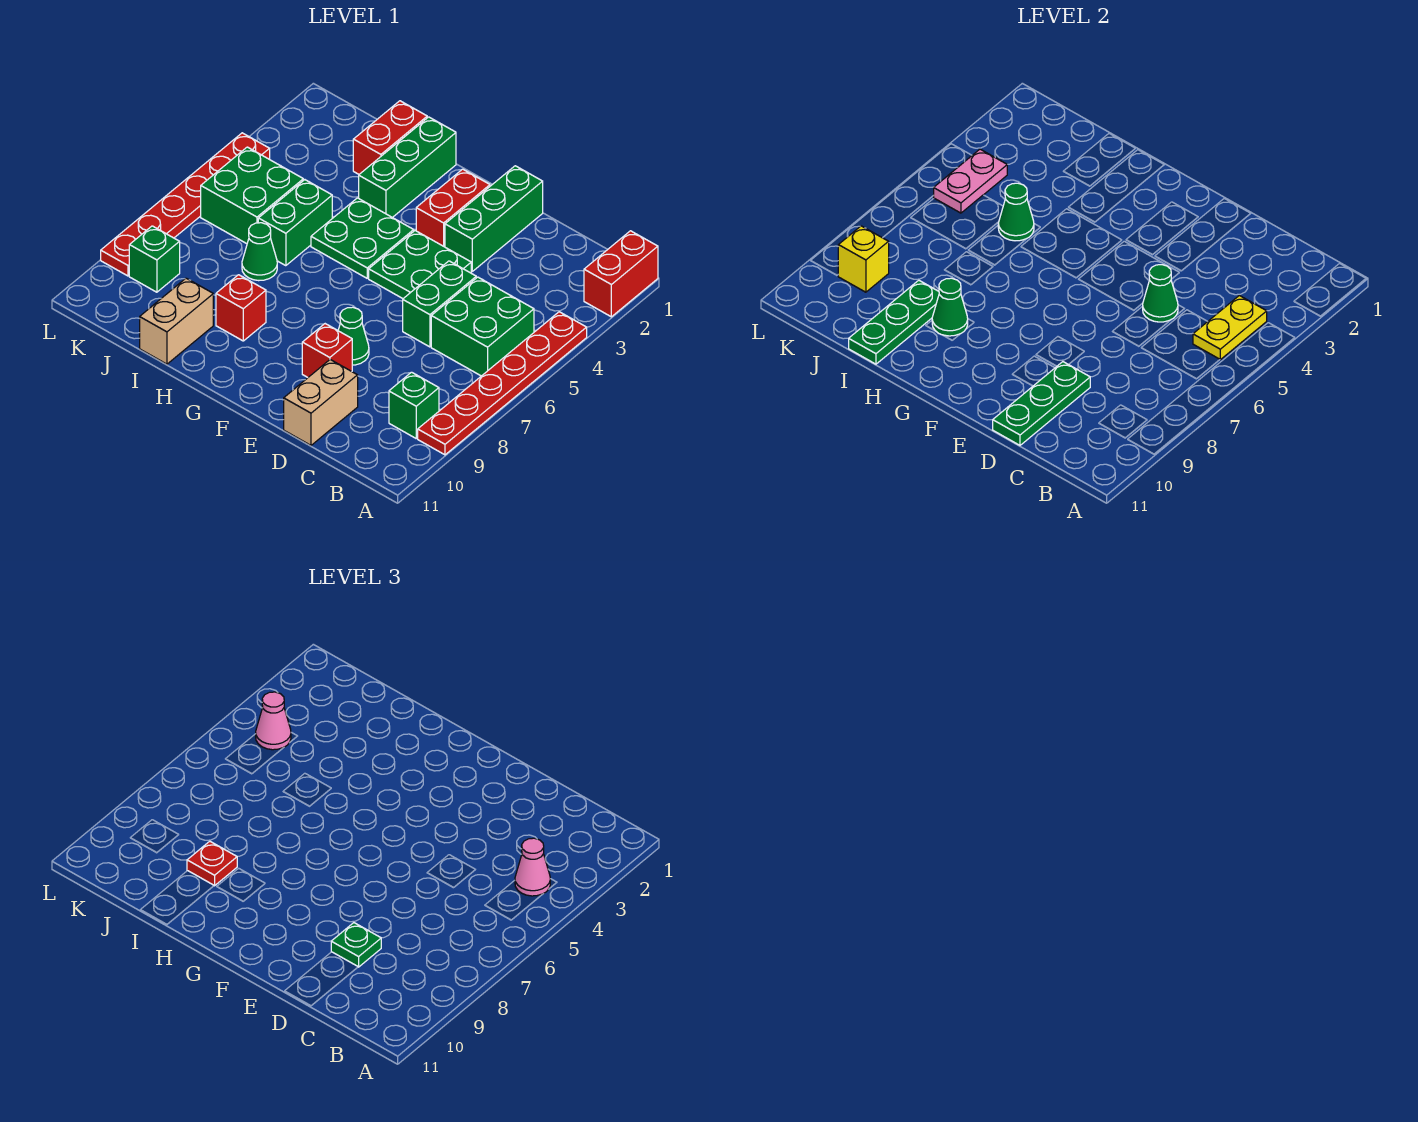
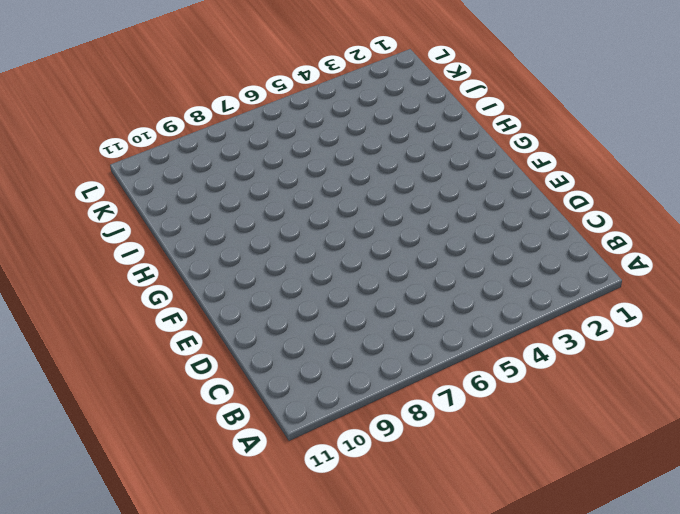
none -> red 1x2 brick [584,231,658,317]
none -> red 1x6 plate [418,312,587,455]
none -> green 2x2 brick [431,277,534,376]
none -> green 1x1 brick [389,372,439,438]

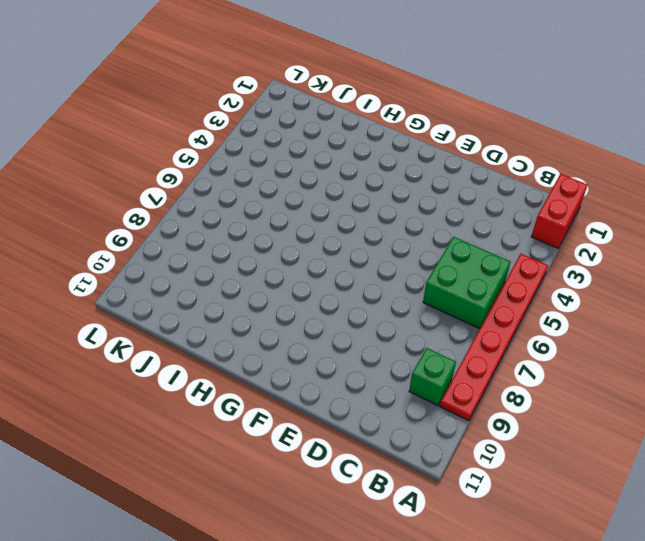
none -> green 1x2 brick [403,261,476,347]
none -> tan 1x2 brick [284,360,358,445]
none -> green 1x3 brick [445,166,543,271]
none -> green 2x2 plate [369,231,471,299]

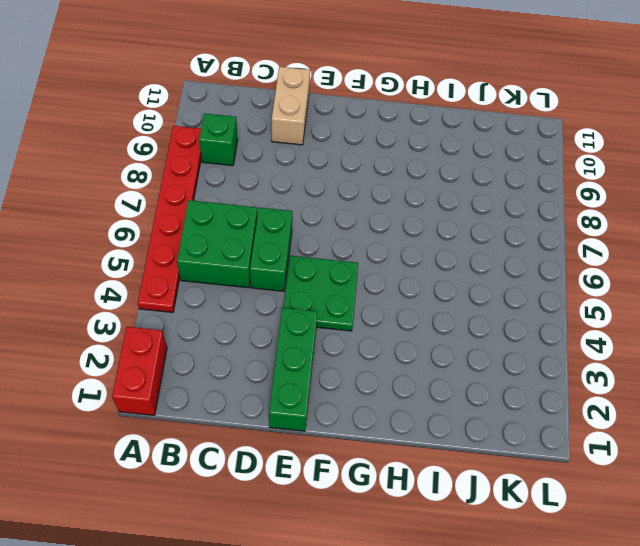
none -> green 1x1 cone [338,307,369,365]
none -> red 1x1 brick [302,324,352,377]
none -> red 1x2 brick [416,169,490,247]
none -> green 2x2 plate [311,198,414,278]

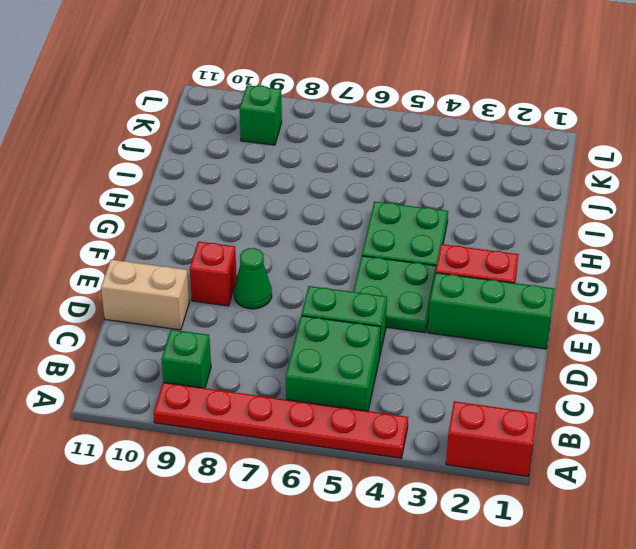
none -> green 1x3 brick [359,117,456,218]
none -> red 1x1 brick [216,275,266,341]
none -> red 1x2 brick [353,101,427,174]
none -> green 1x2 brick [258,180,332,266]

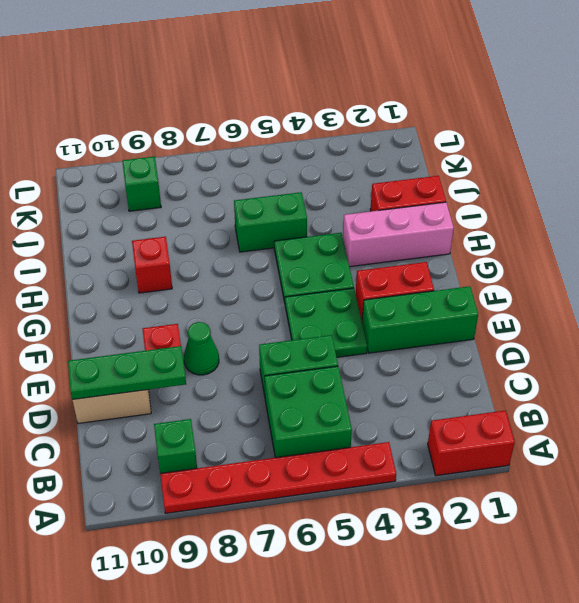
pink 1x3 brick [343,202,454,267] -> green 1x3 brick [359,117,456,218]
none -> green 1x1 cone [242,223,277,281]
none -> tan 1x2 brick [140,278,213,364]
none -> green 2x2 brick [201,147,303,244]
none -> red 1x6 plate [101,133,270,276]

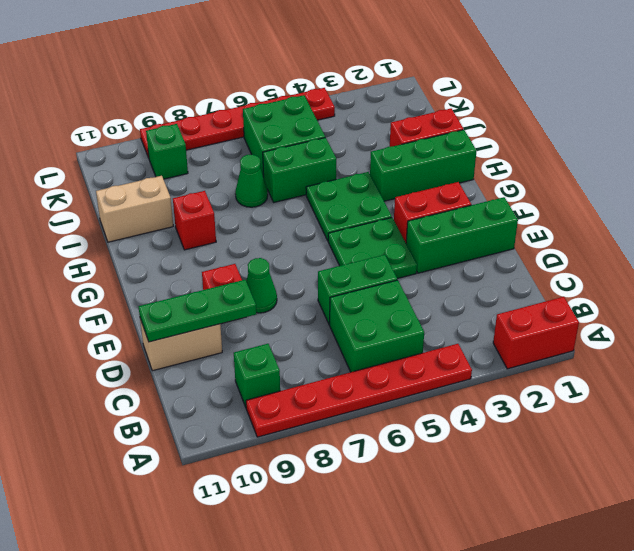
none -> yellow 1x2 plate [1193,296,1267,360]
none -> green 1x1 cone [1143,265,1178,322]
none -> green 1x1 cone [932,278,968,336]
none -> green 1x1 cone [998,183,1034,241]

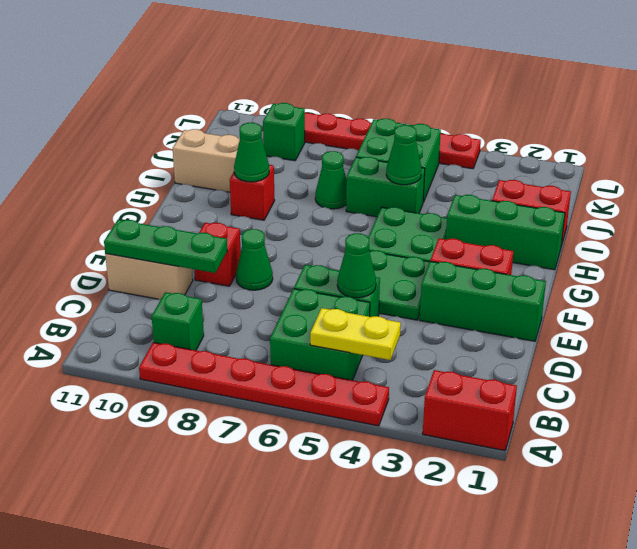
none -> green 1x3 plate [849,280,939,364]
none -> pink 1x2 plate [933,149,1007,213]
none -> yellow 1x1 brick [838,226,889,292]
none -> pink 1x1 cone [515,838,550,896]

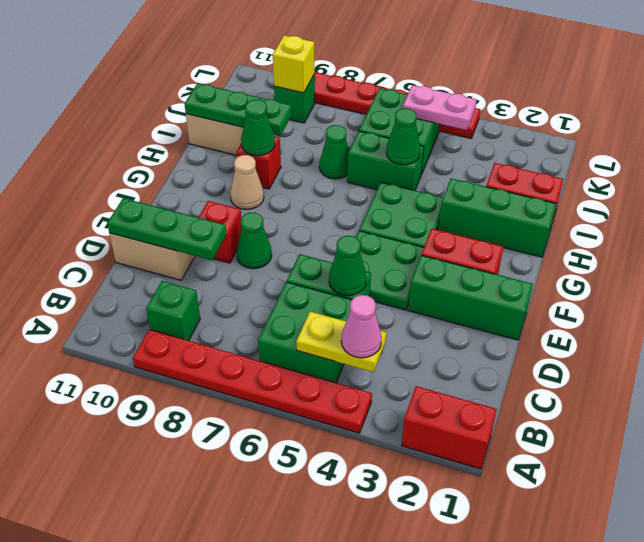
tan 1x1 cone [230,155,264,210] -> none
none -> green 1x1 plate [331,923,381,967]
none -> red 1x1 plate [187,841,237,886]
none -> pink 1x1 cone [256,692,291,750]

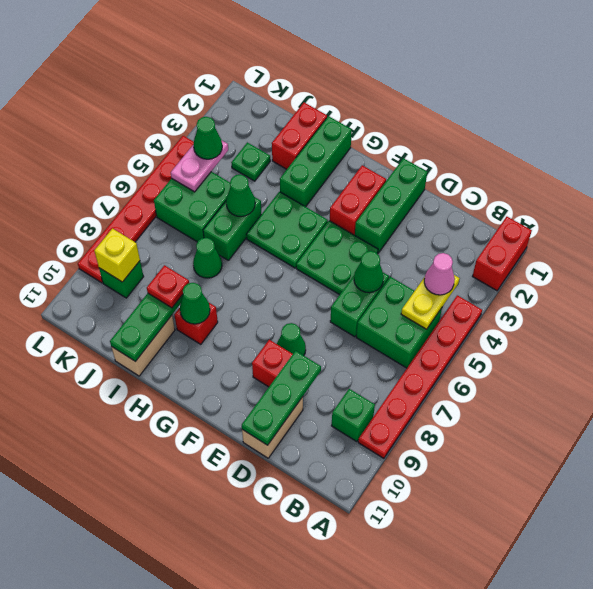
green 1x1 plate [231,142,270,181] -> green 1x1 plate moved to [331,923,381,967]
green 1x1 cone [193,117,222,159] -> pink 1x1 cone [256,692,291,750]

